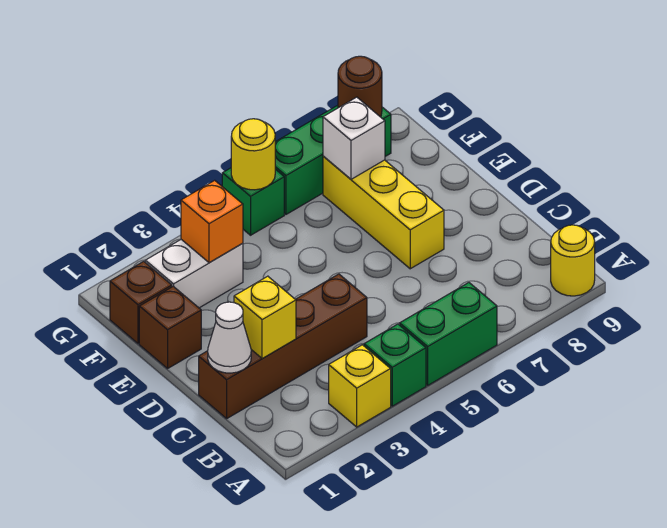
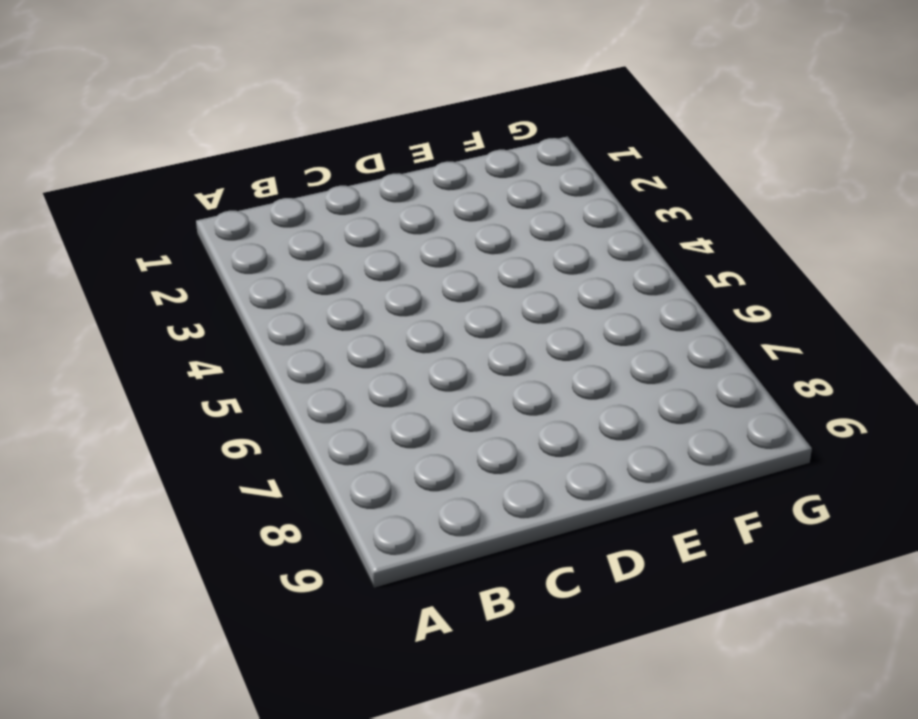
none -> yellow 1x1 brick [329,345,391,427]
none -> green 1x1 brick [364,324,426,406]
none -> green 1x2 brick [400,283,497,385]

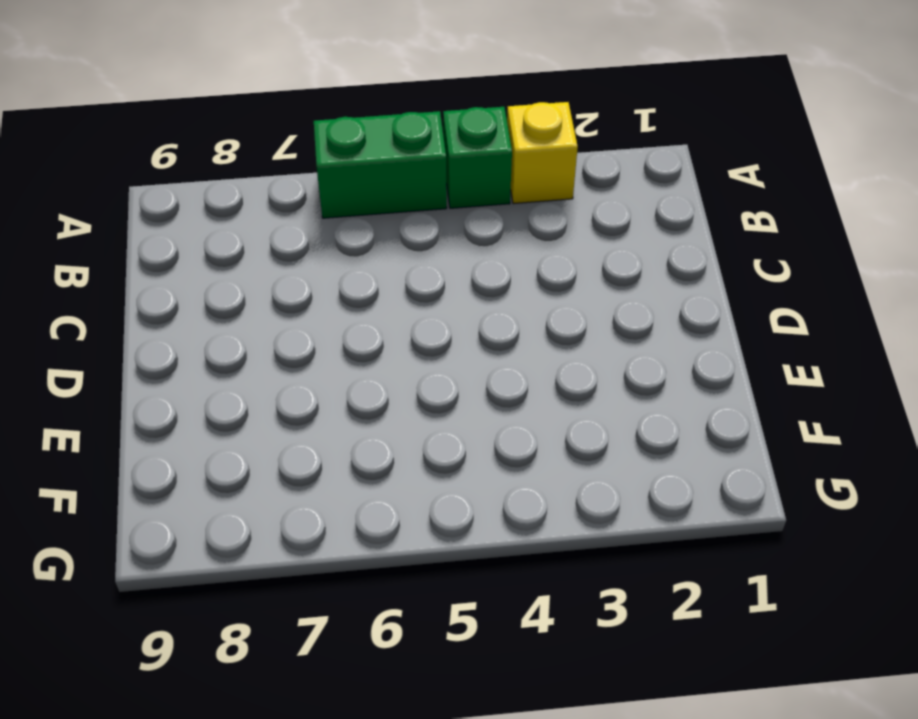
none -> yellow 1x1 round brick [551,225,595,296]
none -> brown 1x4 brick [199,274,367,418]
none -> yellow 1x3 brick [323,156,444,269]

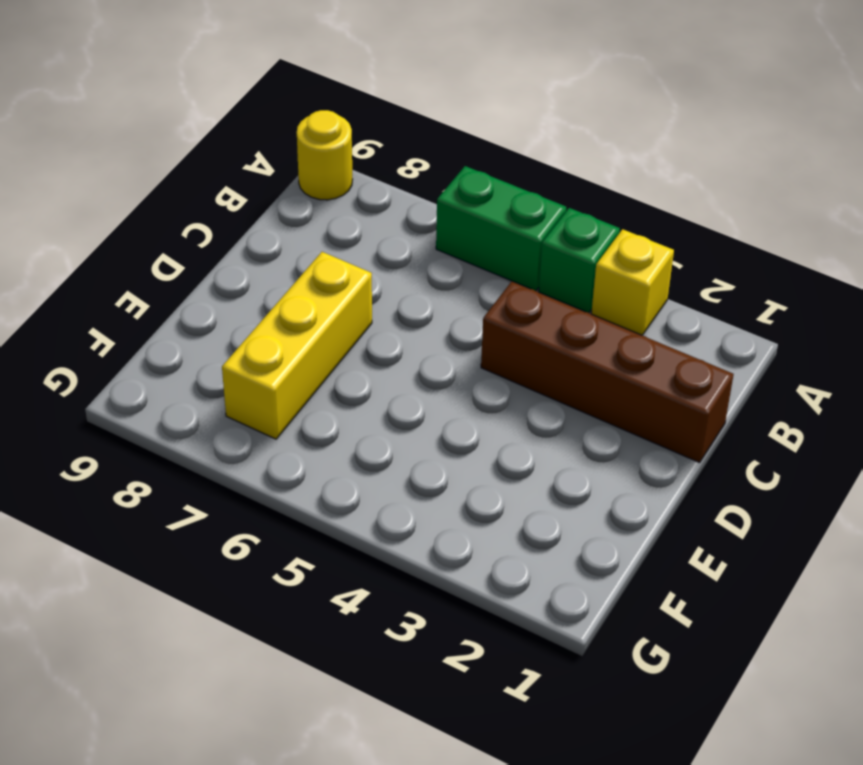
none -> brown 1x1 brick [139,286,201,369]
none -> brown 1x1 brick [110,261,172,344]
none -> white 1x2 brick [145,240,243,308]

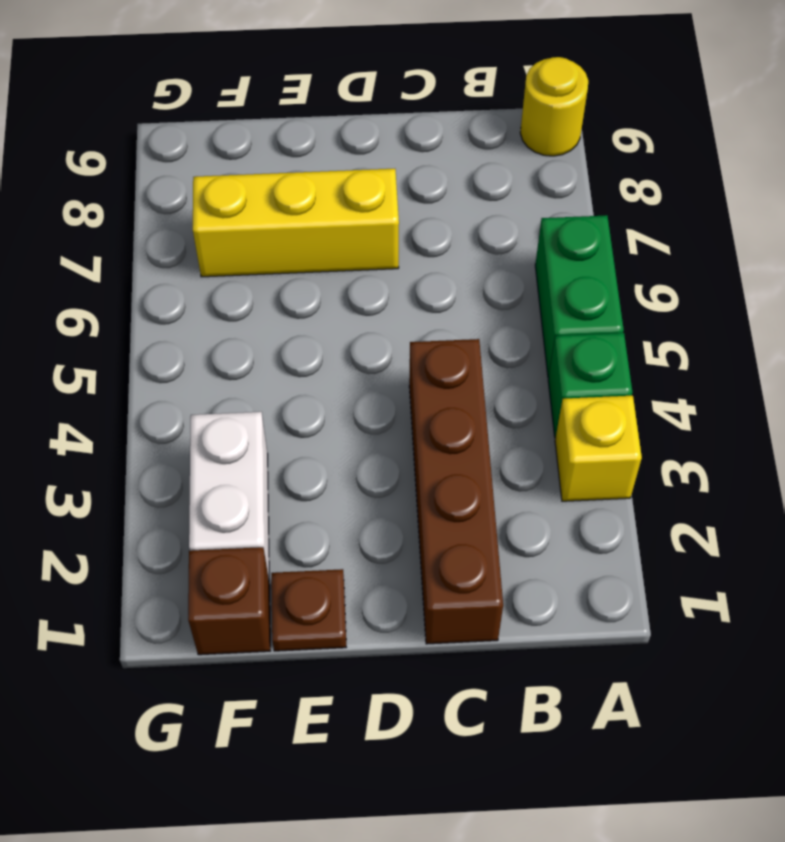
brown 1x1 plate [271,569,346,651] -> brown 1x1 brick [139,286,201,369]
none -> green 1x1 brick [222,168,284,235]
none -> green 1x3 brick [275,105,391,214]
none -> white 1x1 cone [208,302,251,373]

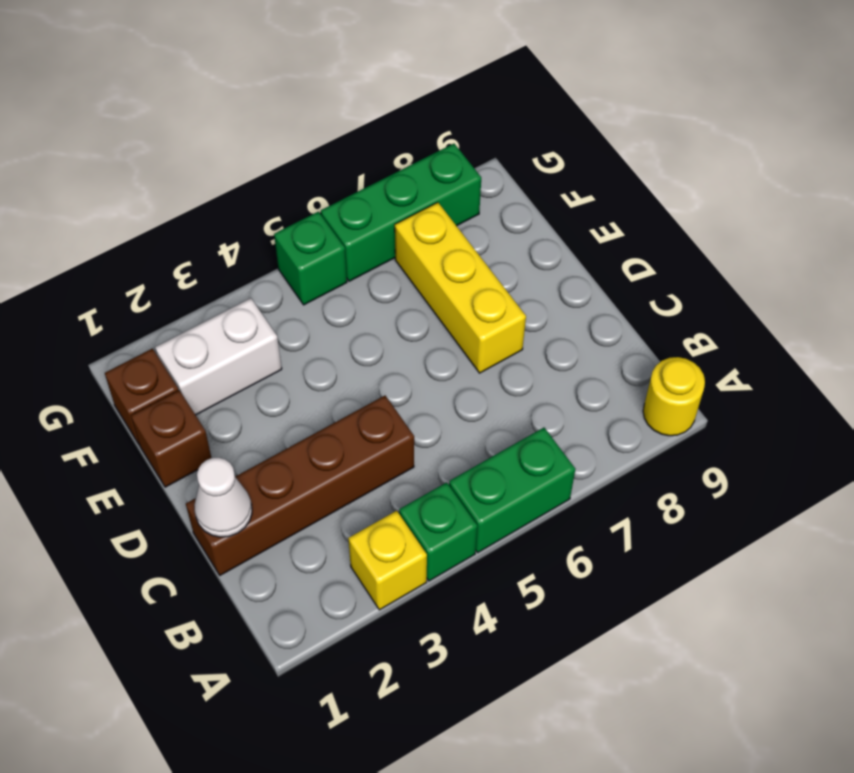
none -> yellow 1x1 brick [234,276,296,359]
none -> orange 1x1 brick [181,180,243,263]
none -> white 1x1 brick [323,97,385,179]

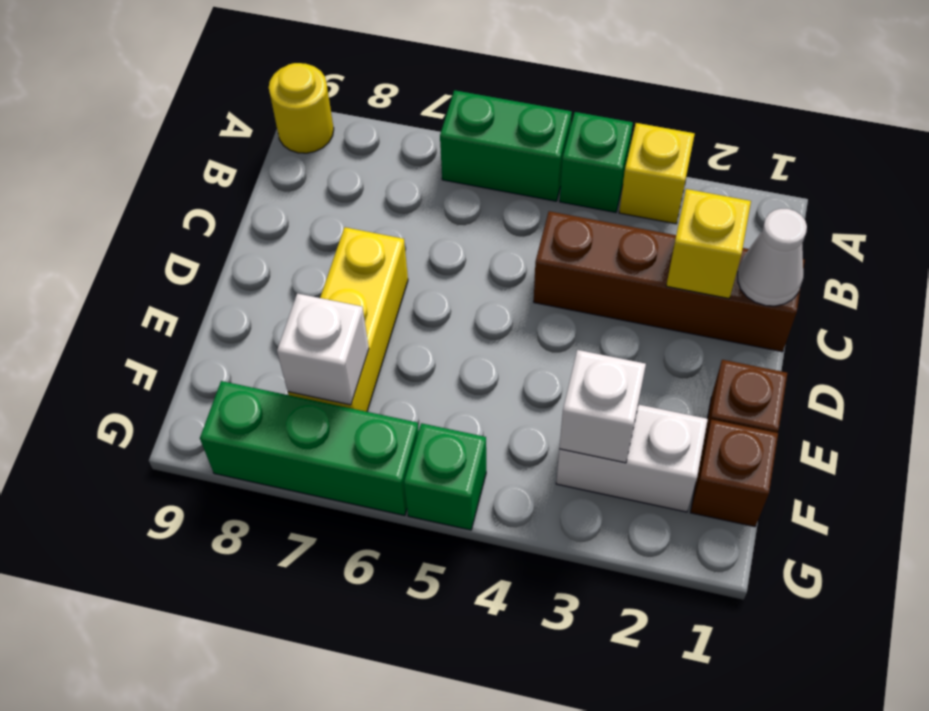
white 1x1 brick [559,350,646,463] -> orange 1x1 brick [181,180,243,263]
none -> yellow 1x1 round brick [231,119,275,190]
none -> brown 1x1 round brick [338,56,382,117]

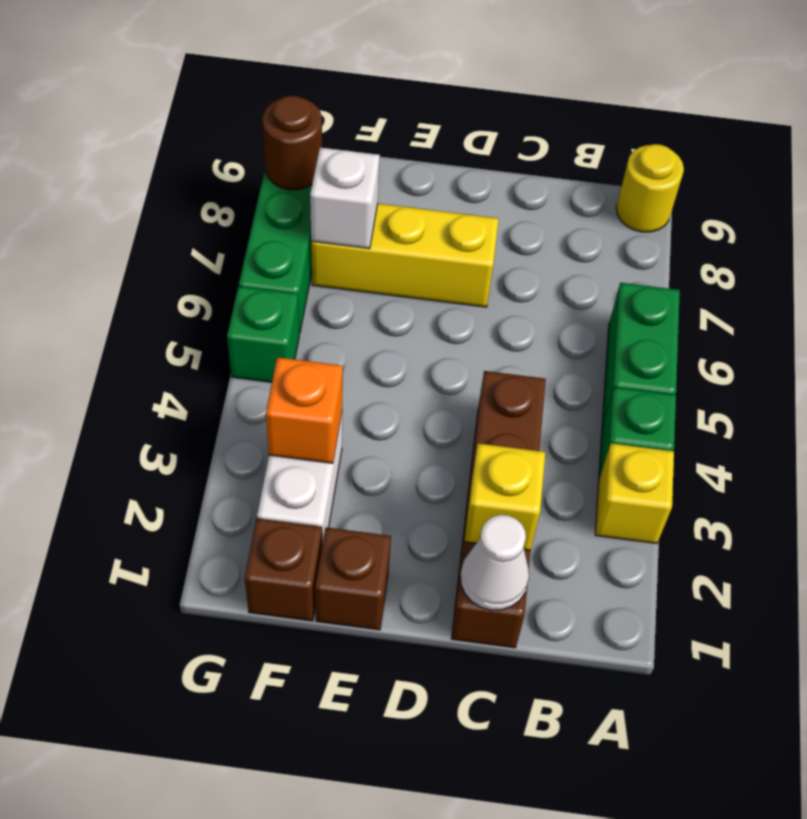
none -> yellow 1x1 round brick [231,119,275,190]

